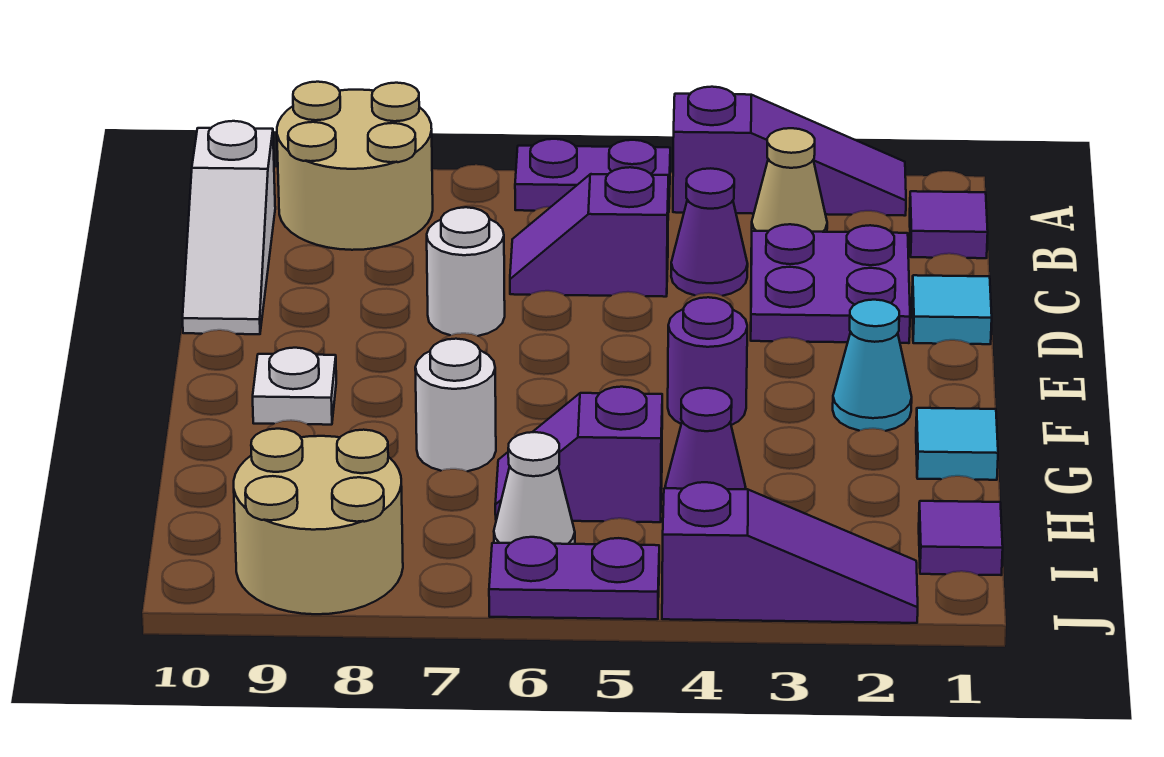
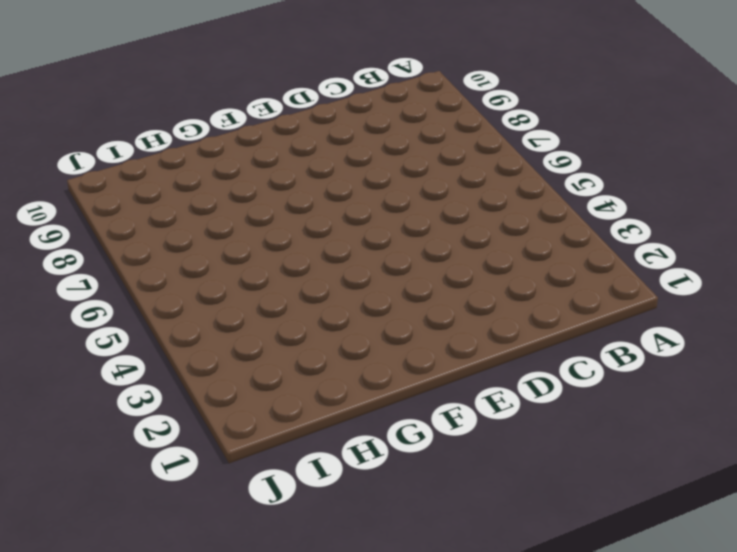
none -> purple 1x3 slope [673,87,906,216]
none -> purple 1x2 plate [515,139,670,212]
none -> tan 2x2 round brick [277,82,433,250]

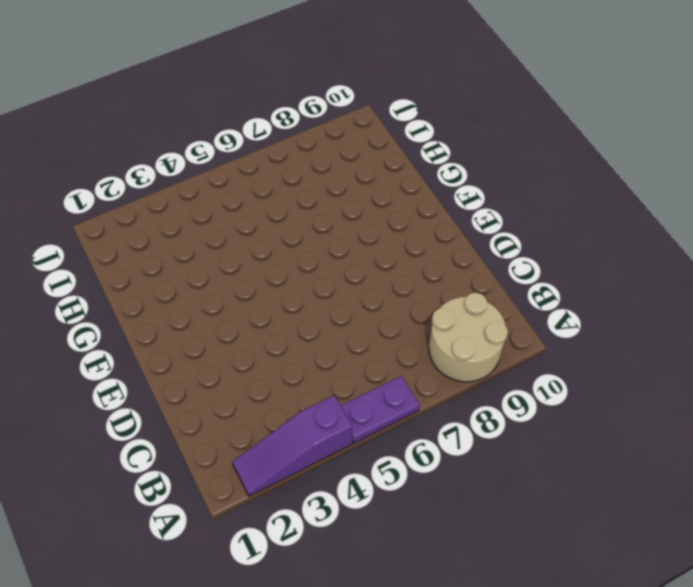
none -> purple 1x1 tile [910,191,988,258]
none -> tan 1x1 cone [752,128,827,232]
none -> white 1x3 slope [183,121,275,334]

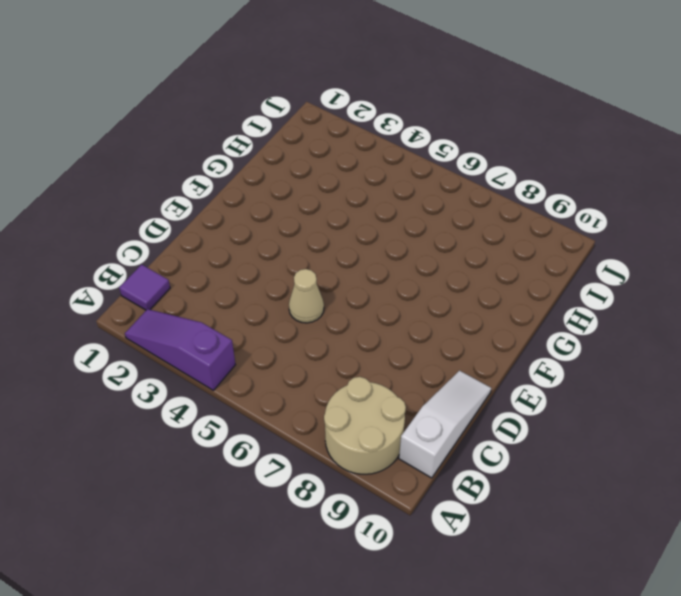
tan 1x1 cone [289,269,324,323] -> tan 1x1 cone moved to [752,128,827,232]
none -> purple 1x2 plate [515,139,670,212]
none -> purple 2x2 plate [751,224,910,343]
none -> purple 1x1 cone [671,168,748,296]

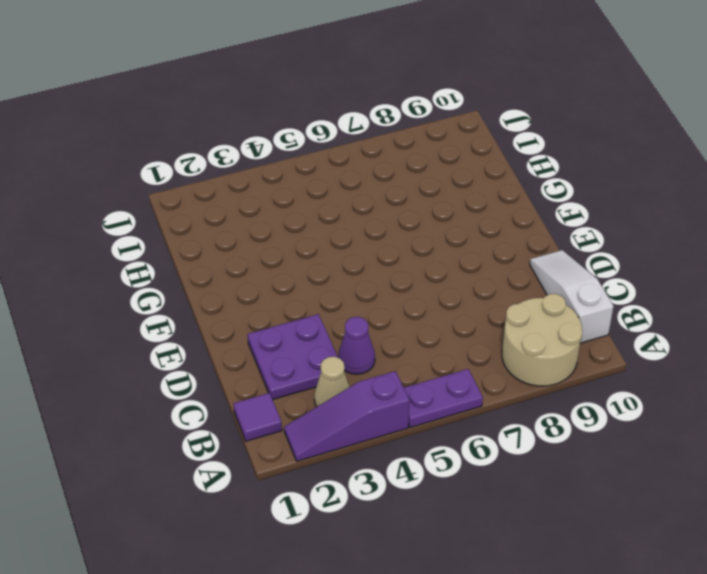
none -> purple 1x2 slope [510,167,669,297]
none -> cyan 1x1 tile [912,275,992,344]
none -> white 1x1 round brick [427,207,505,336]

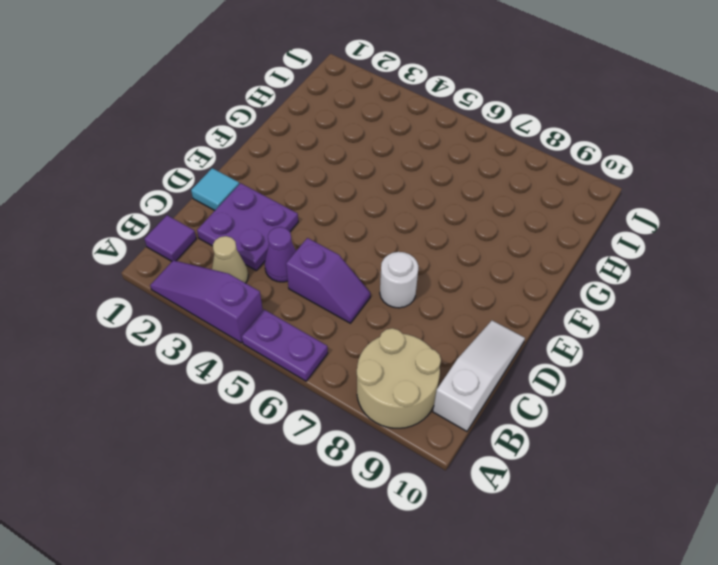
none -> cyan 1x1 cone [833,300,912,431]
none -> purple 1x1 round brick [668,297,747,425]
none -> white 1x1 plate [253,348,336,425]

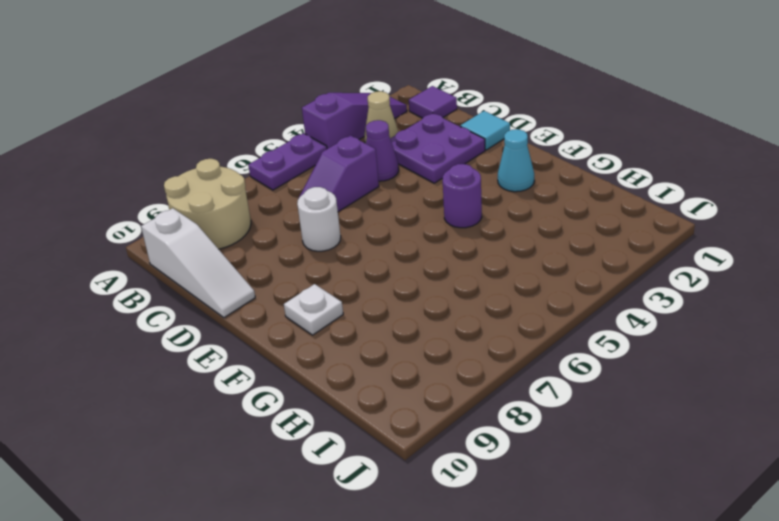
none -> cyan 1x1 tile [916,408,998,480]
none -> white 1x1 round brick [415,339,496,471]
none -> purple 1x1 cone [665,388,746,489]

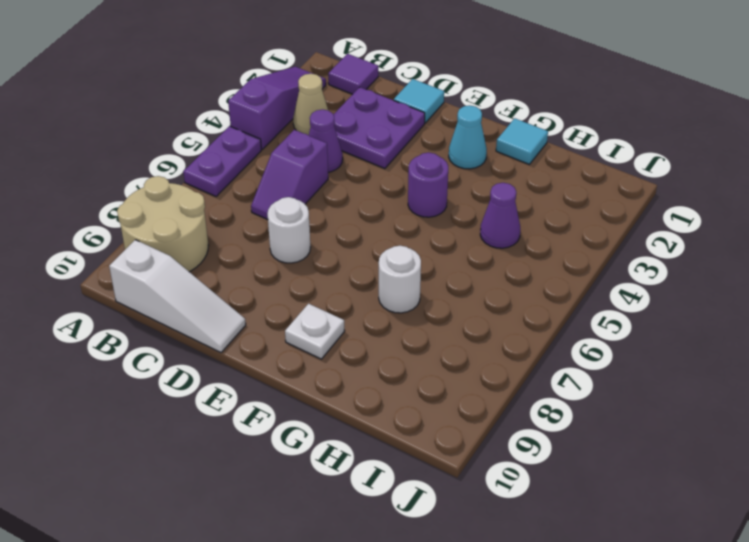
none -> purple 1x2 slope [495,387,662,522]
none -> purple 1x1 tile [919,501,1003,575]
none -> white 1x1 cone [494,432,575,544]

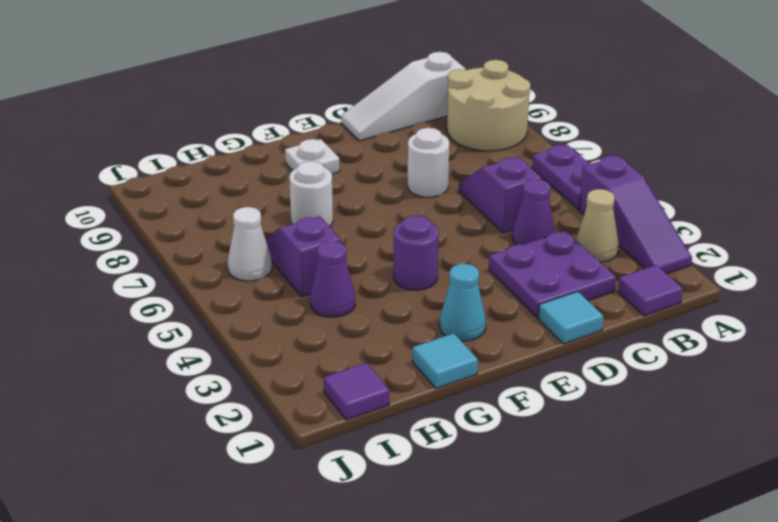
none -> tan 2x2 round brick [234,429,403,614]
none -> purple 1x3 slope [662,482,918,623]
none -> purple 1x2 plate [489,537,659,619]

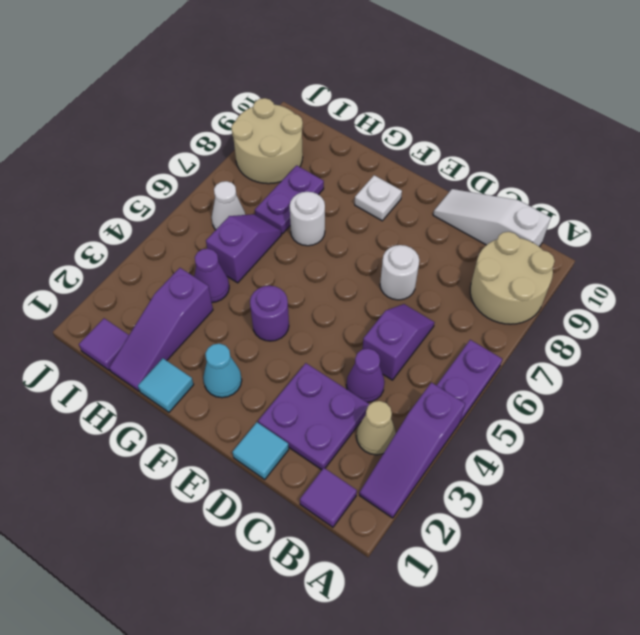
purple 1x3 slope [109,268,213,391] -> purple 1x3 slope moved to [662,482,918,623]
purple 1x2 plate [255,165,324,234] -> purple 1x2 plate moved to [489,537,659,619]

